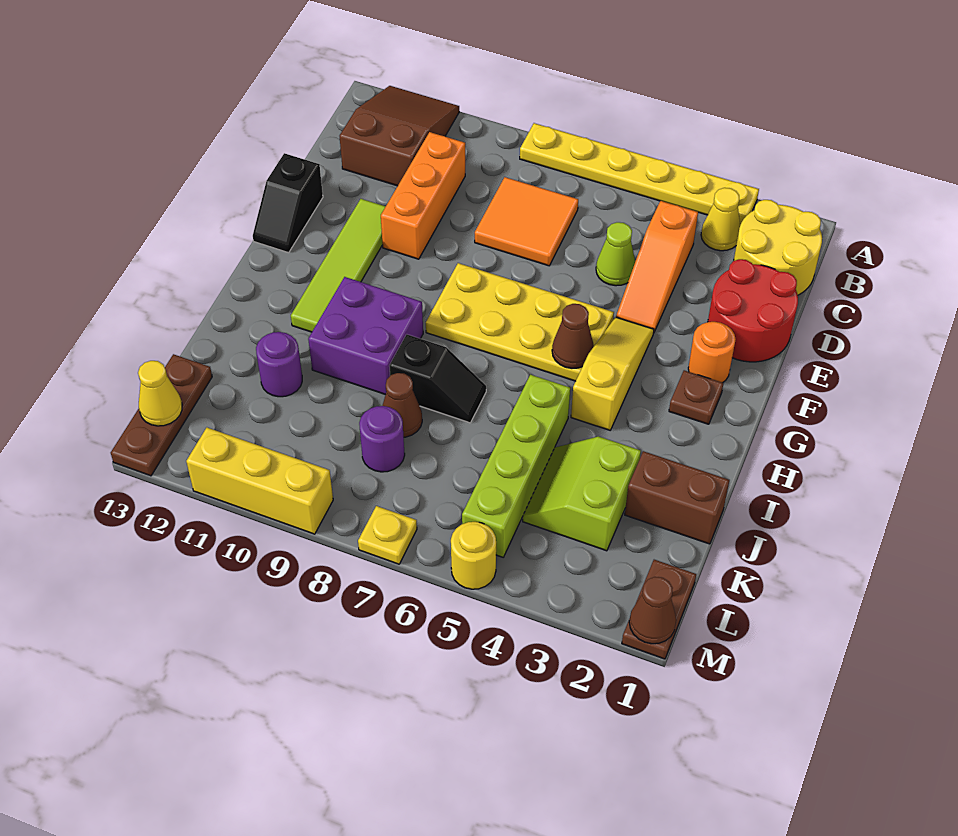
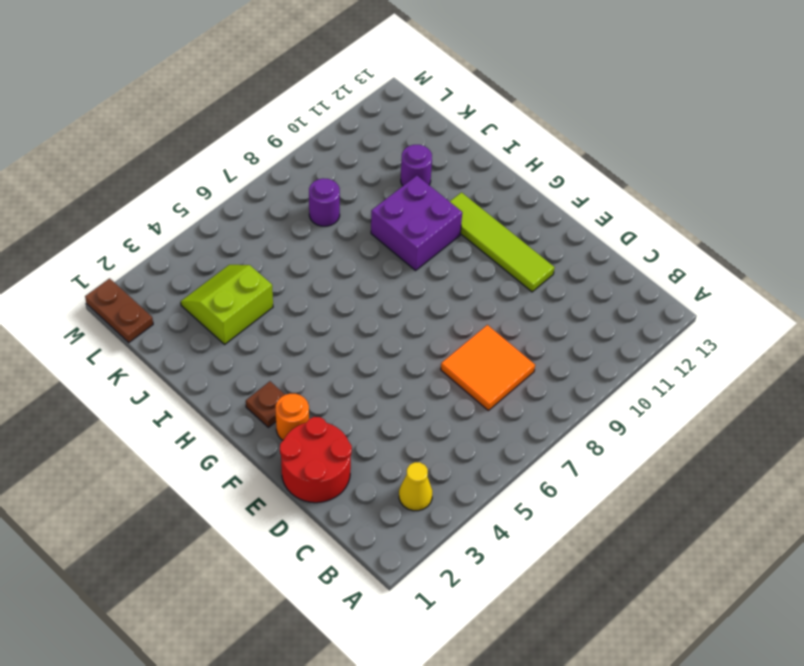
lime 2x2 slope [181,265,273,344] -> lime 2x2 slope turned to [523,437,641,551]
none -> yellow 1x6 plate [520,123,759,225]
none -> brown 2x3 slope [340,86,459,186]
none -> yellow 2x2 round brick [734,200,822,295]
none -> orange 1x3 slope [616,201,698,332]

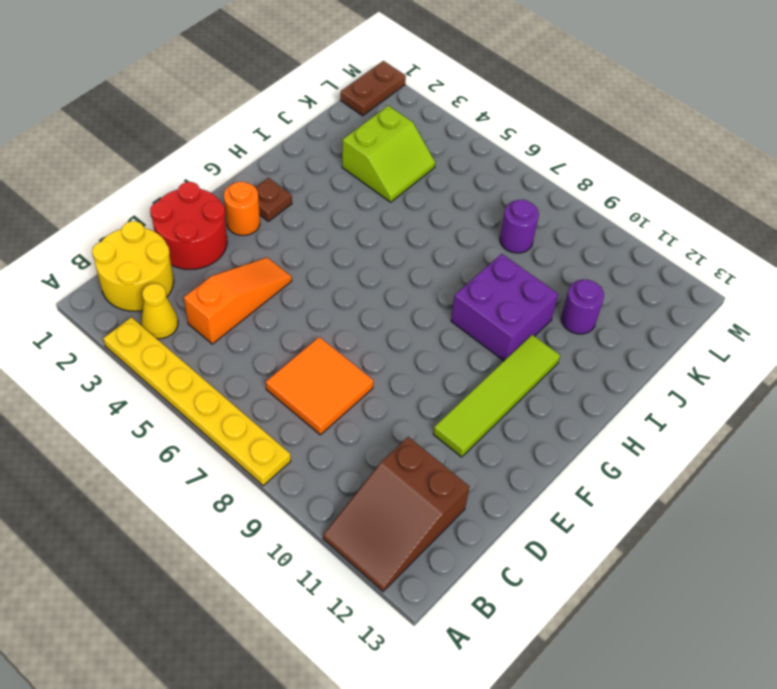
none -> orange 1x3 brick [381,132,465,259]
none -> lime 1x1 cone [596,222,635,286]
none -> black 1x2 slope [253,153,323,253]
none -> yellow 1x3 slope [571,317,654,430]

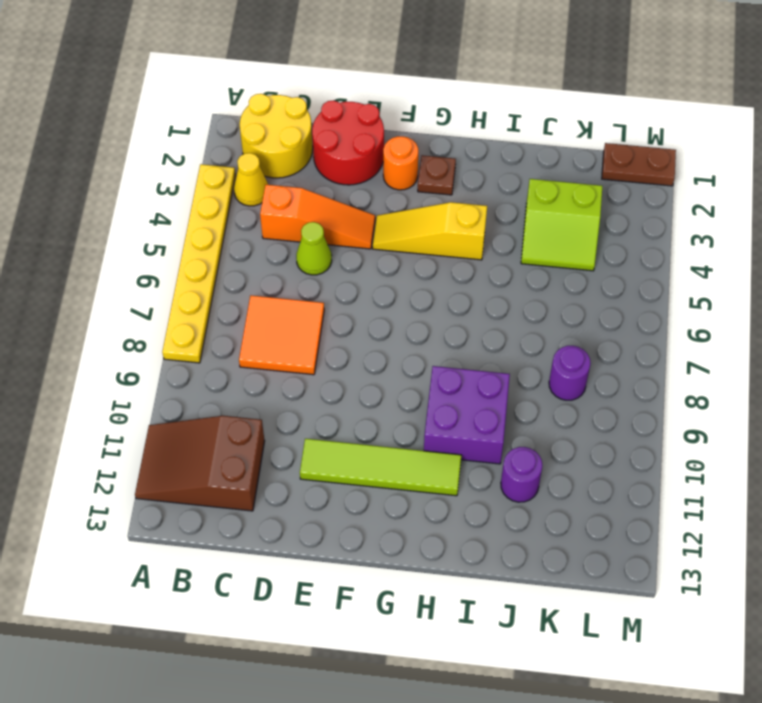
none -> orange 1x3 brick [381,132,465,259]
none -> black 1x2 slope [253,153,323,253]
none -> yellow 2x4 plate [426,263,614,381]
none -> lime 1x4 brick [462,375,570,557]

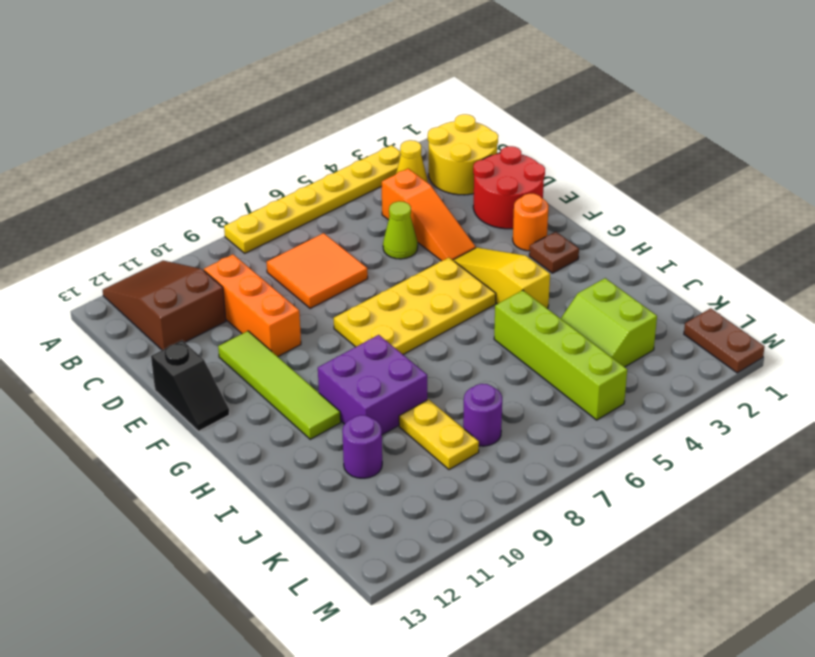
yellow 1x2 plate [399,399,479,470] -> none
none -> black 1x2 slope [389,334,486,423]
none -> brown 1x2 brick [625,451,729,544]
none -> brown 1x1 cone [383,373,422,437]
none -> brown 1x3 plate [111,354,212,476]

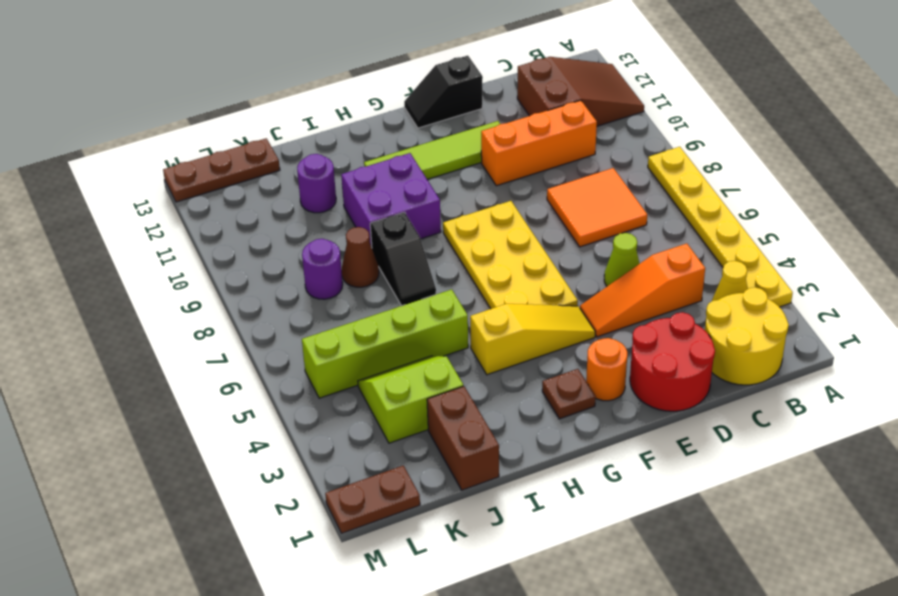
none -> yellow 1x1 round brick [451,522,496,589]
none -> yellow 1x1 plate [358,506,417,564]
none -> yellow 1x3 brick [186,428,333,534]
none -> brown 1x1 cone [552,304,594,368]

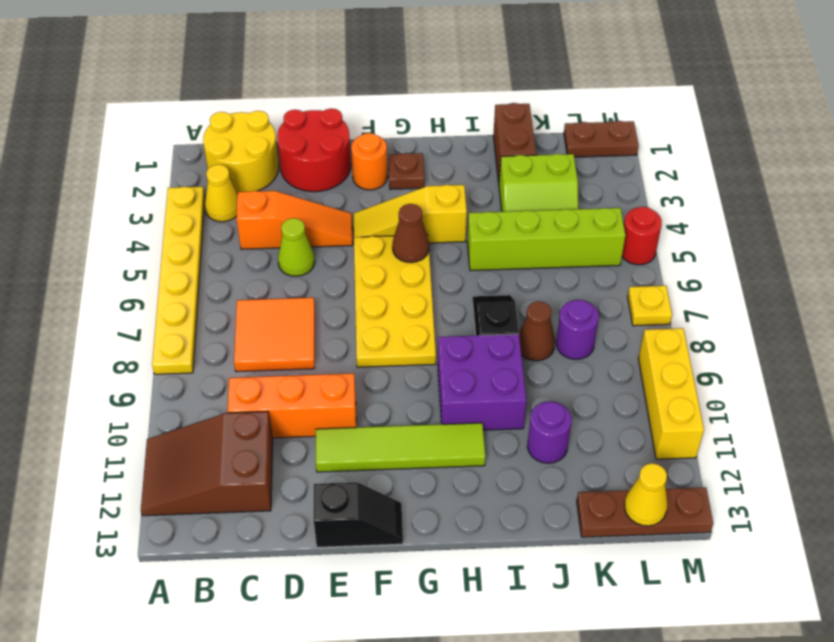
red 1x1 round brick [622,207,662,265] -> yellow 1x1 round brick [451,522,496,589]
none -> brown 1x1 cone [629,577,676,644]

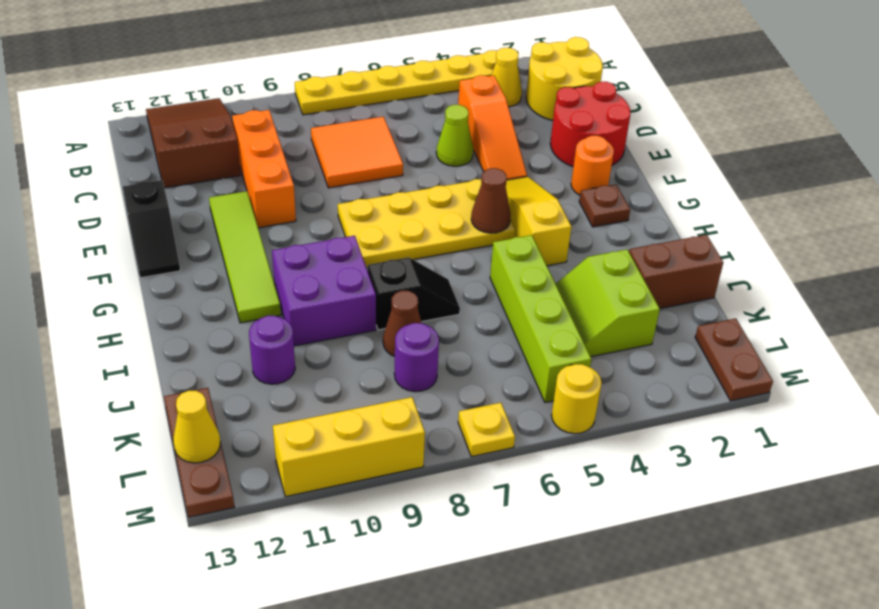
none -> brown 1x1 cone [629,577,676,644]

